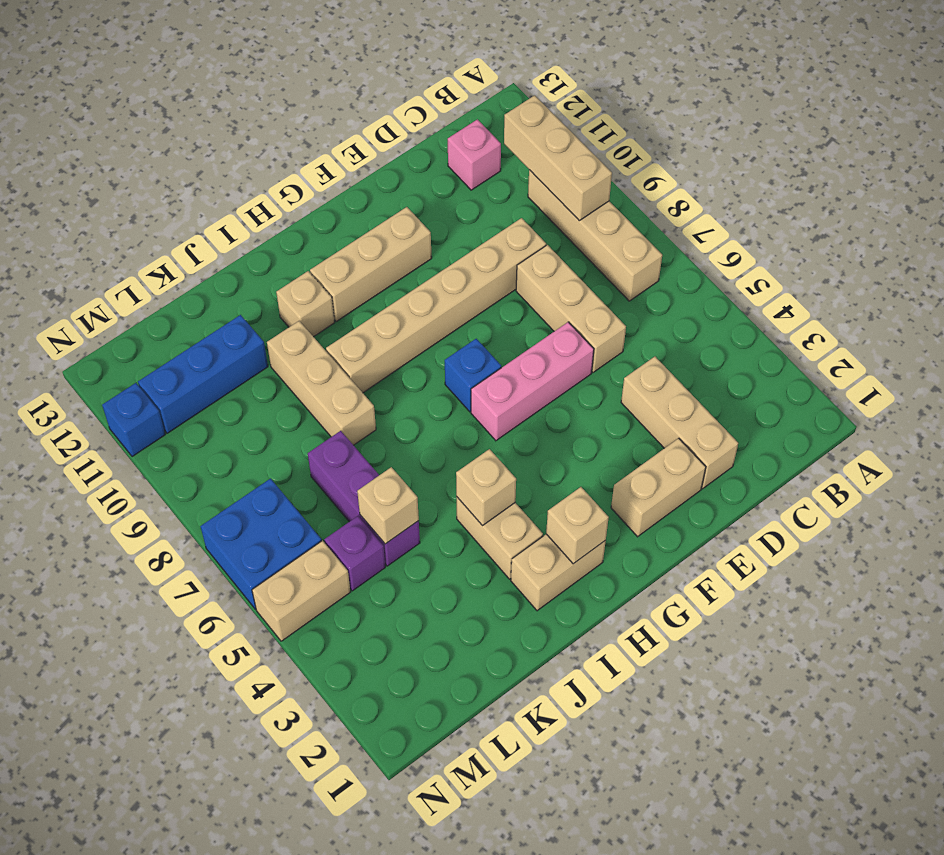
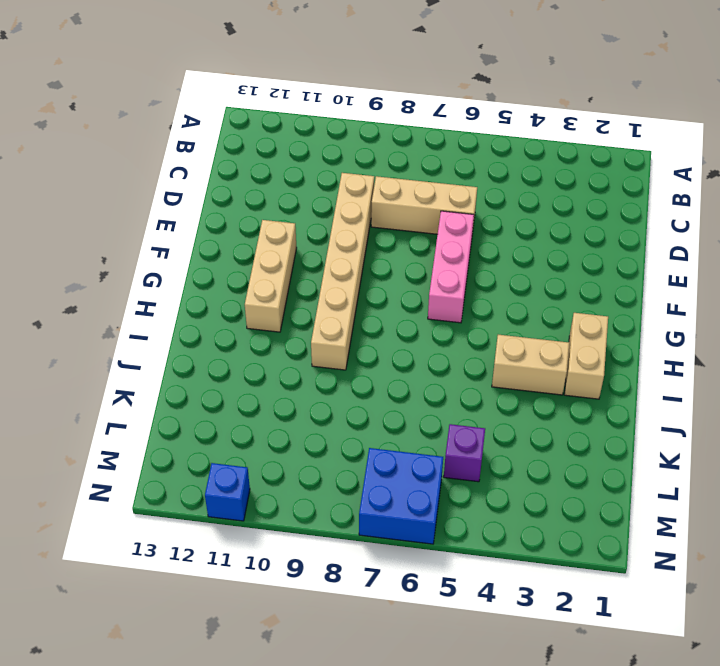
none -> tan 1x4 brick [528,170,662,301]
none -> pink 1x1 brick [448,119,501,190]
none -> tan 1x3 brick [621,357,738,489]

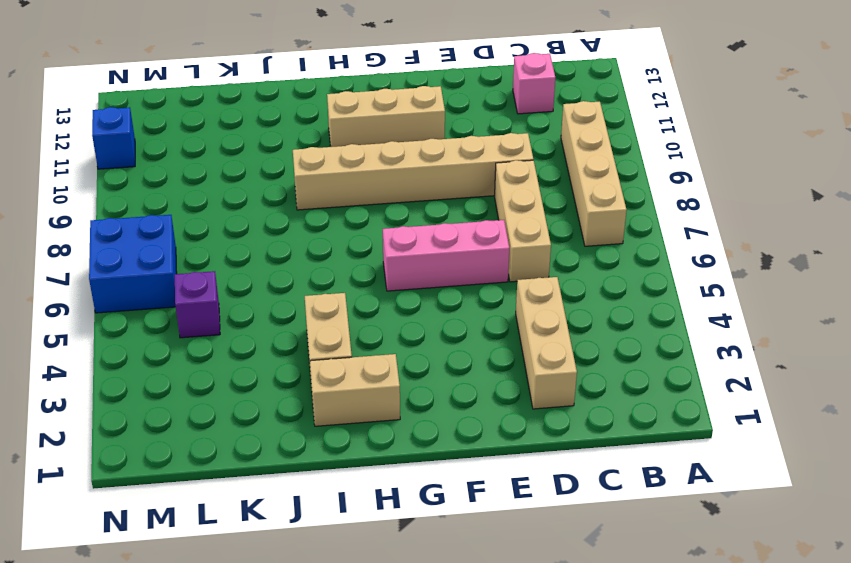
none -> tan 1x2 brick [611,438,706,537]
none -> blue 1x1 brick [445,339,501,412]
none -> tan 1x1 brick [276,271,335,337]

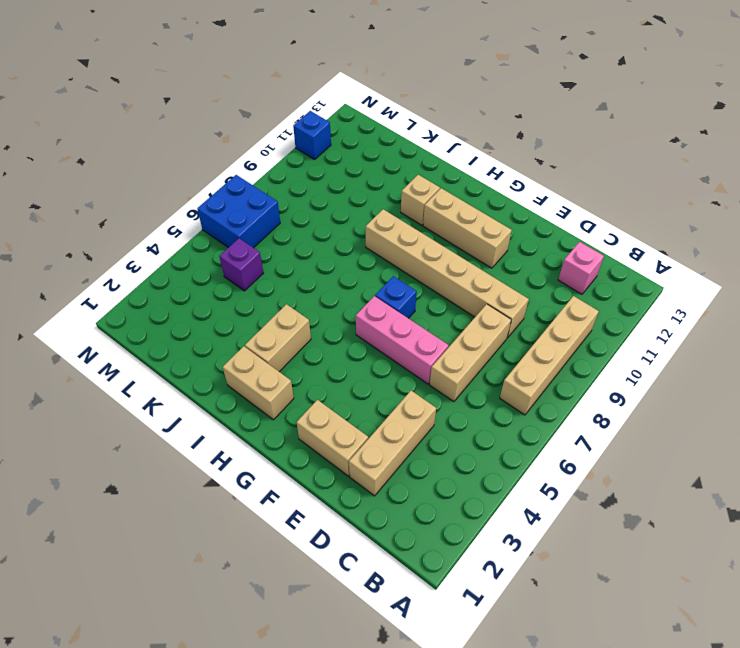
none -> tan 1x3 brick [267,321,376,445]
none -> purple 1x3 brick [308,431,420,566]
none -> blue 1x3 brick [138,315,268,433]

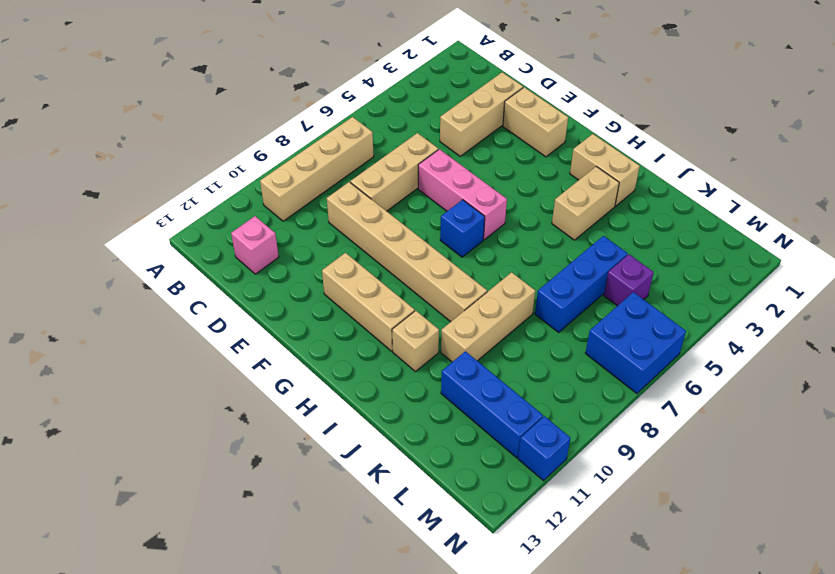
blue 1x3 brick [535,236,628,332] -> purple 1x3 brick [308,431,420,566]
none -> tan 1x2 brick [252,541,350,641]
none -> tan 1x3 brick [504,95,612,221]
none -> tan 1x1 brick [546,487,609,564]

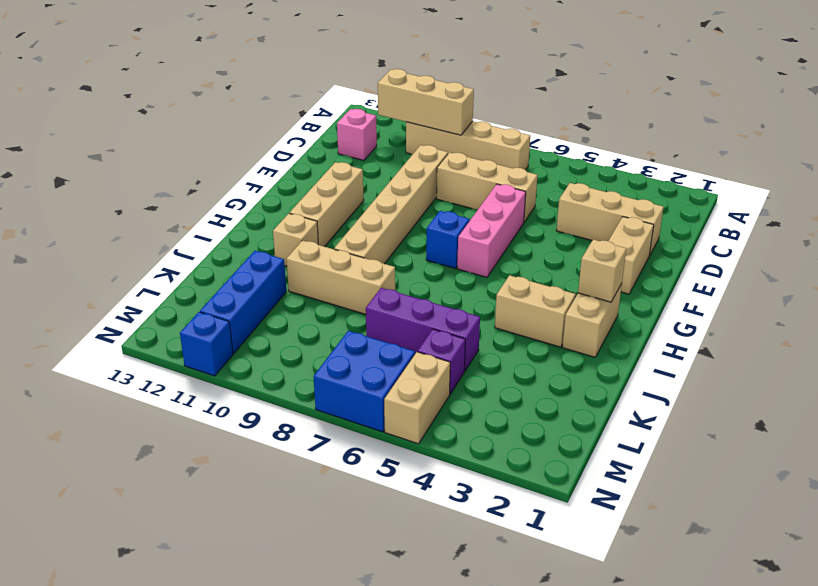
none -> tan 1x1 brick [456,449,516,526]
none -> tan 1x1 brick [357,467,419,544]

